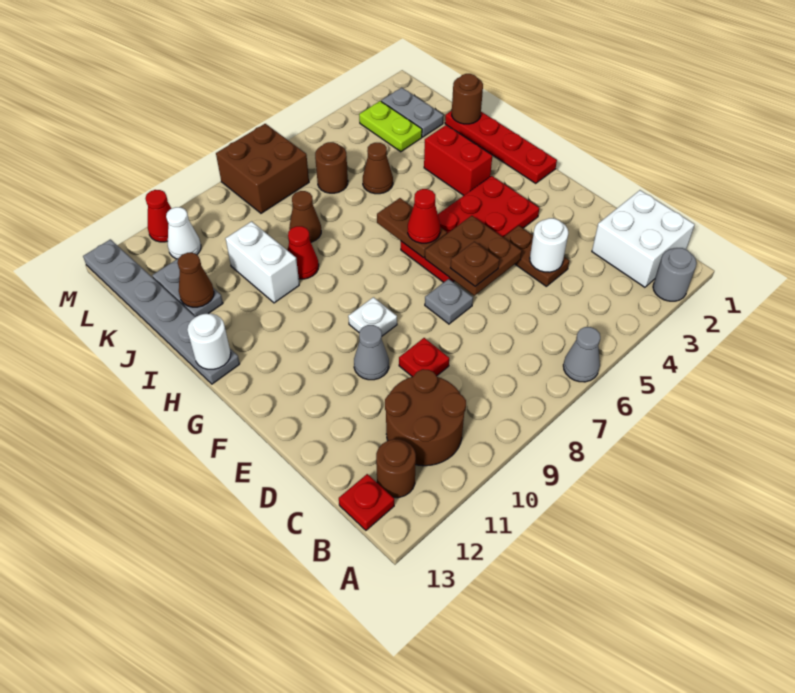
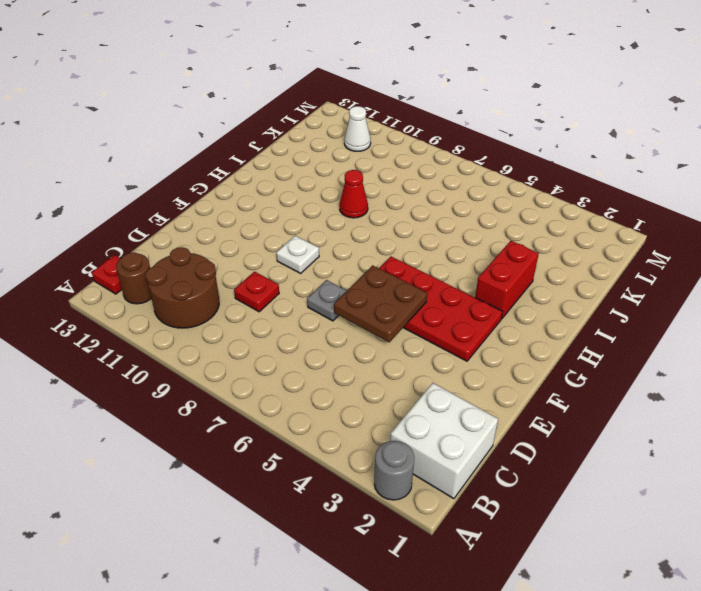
none -> grey 1x1 cone [563,327,600,382]
none -> brown 1x2 plate [503,226,569,286]
none -> grey 1x1 cone [354,325,389,380]
none -> red 1x4 plate [445,111,557,184]

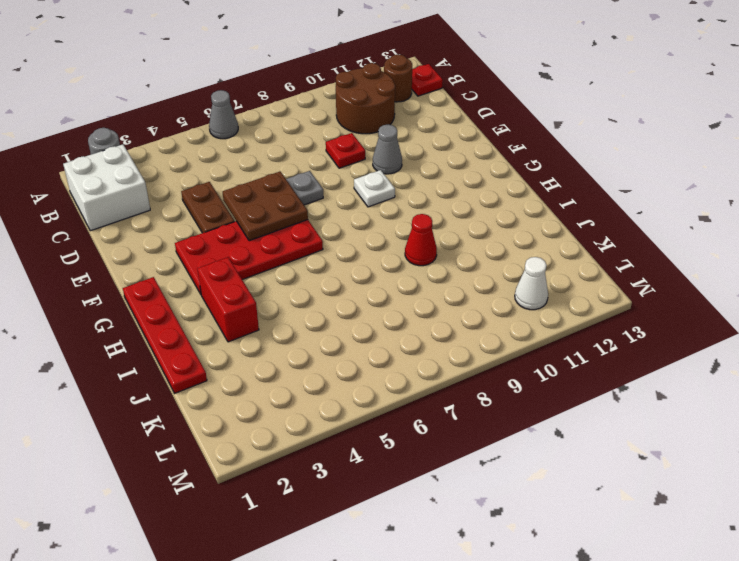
none -> grey 1x6 plate [83,239,240,384]
none -> white 1x2 brick [226,221,299,303]
none -> brown 1x1 cone [363,143,393,194]
none -> brown 1x1 cone [289,191,321,242]

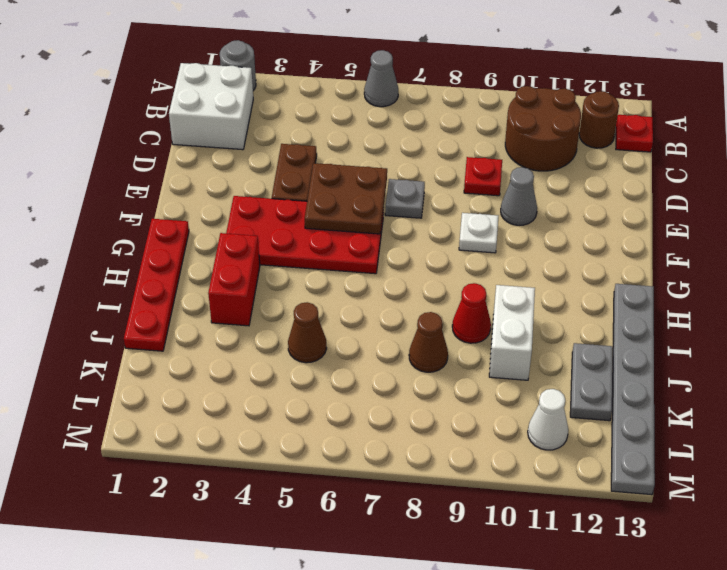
none -> grey 1x2 plate [381,88,443,137]
none -> lime 1x2 plate [359,101,422,152]
none -> brown 1x1 round brick [315,142,348,193]
none -> brown 2x2 brick [216,124,309,213]

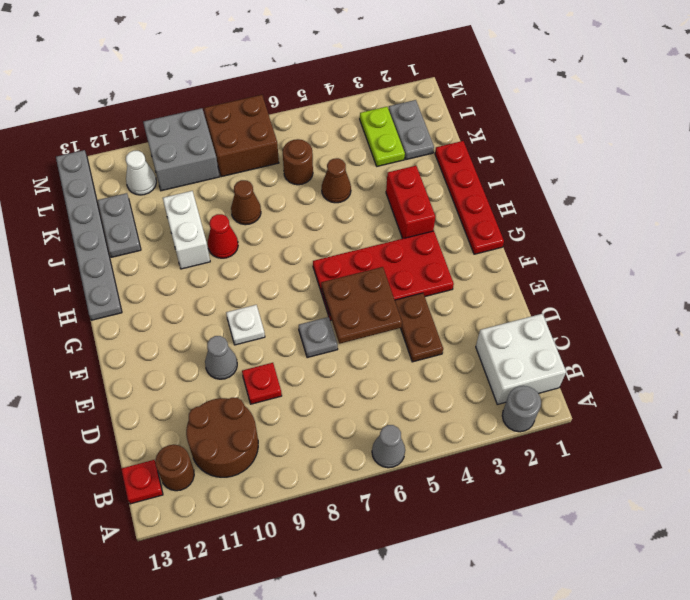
grey 2x2 brick [143,108,219,191] -> none
none -> red 1x1 cone [145,190,172,242]
none -> white 1x1 round brick [530,218,568,272]
none -> brown 1x2 plate [377,198,447,258]
none -> white 1x1 round brick [187,314,231,369]

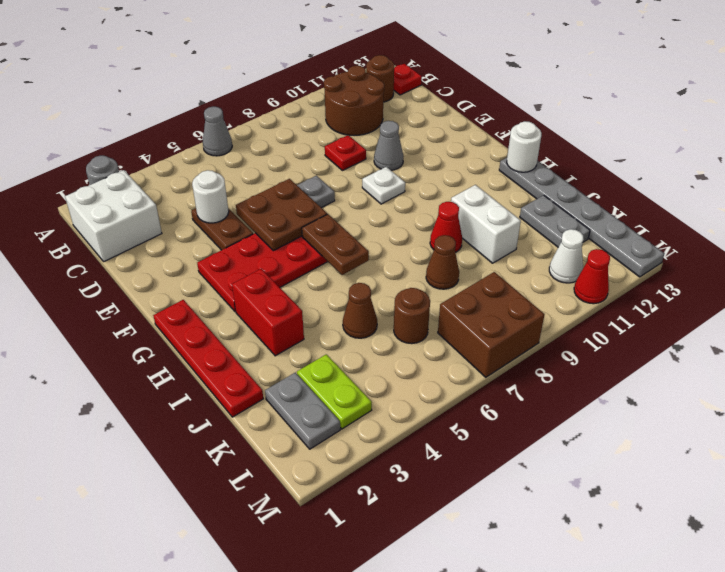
none -> brown 1x1 round brick [452,74,483,124]
none -> brown 1x1 cone [178,253,214,307]
none -> brown 1x1 plate [450,242,499,286]
none -> red 1x1 cone [408,189,440,243]

